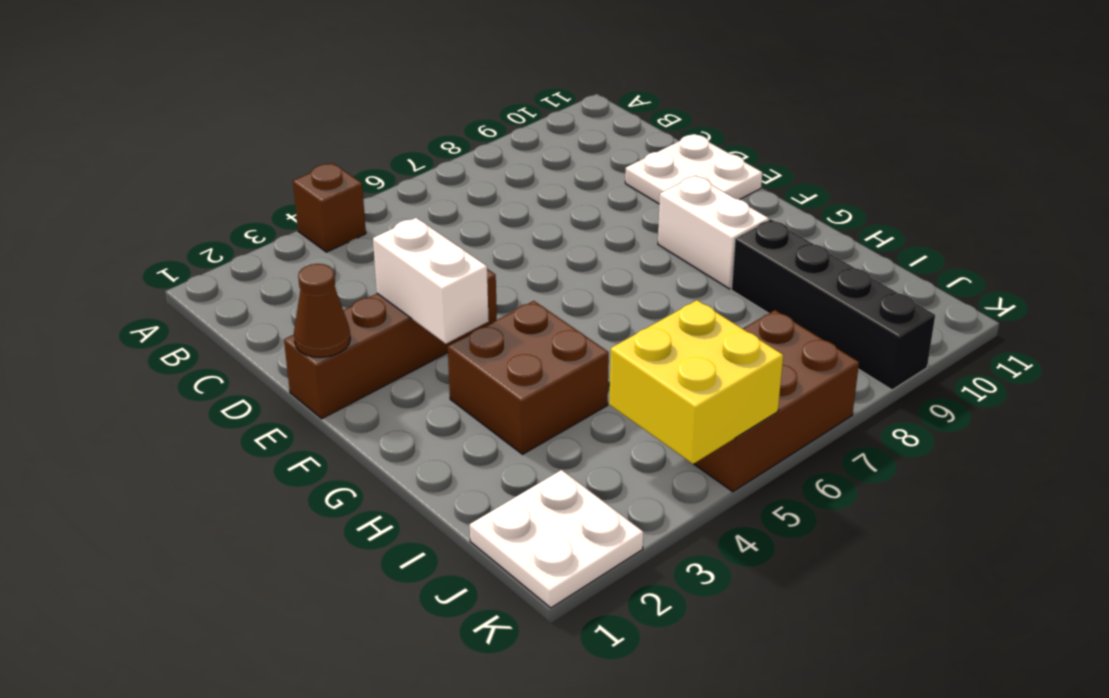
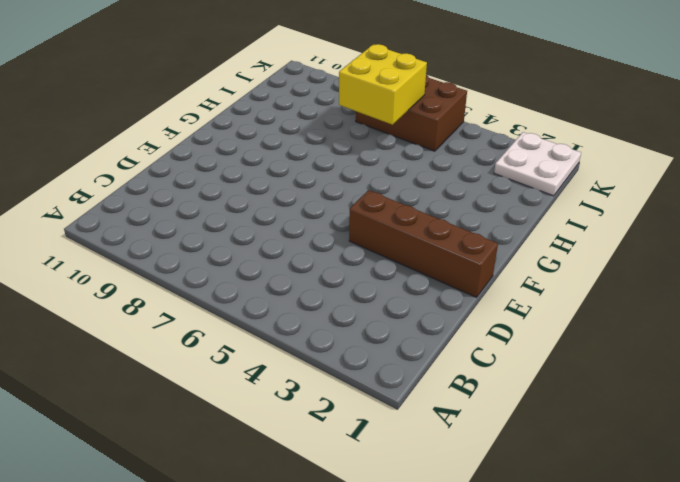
yellow 2x2 brick [339,44,427,125] -> yellow 2x2 brick moved to [609,300,783,464]
none -> brown 1x1 brick [293,163,366,252]
none -> white 2x2 plate [625,134,762,204]

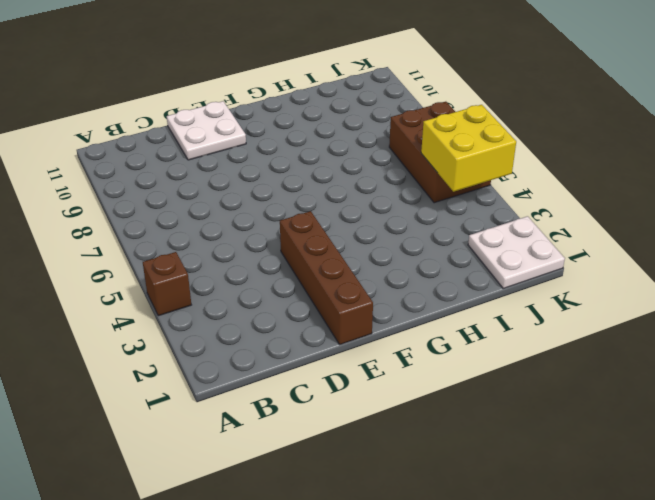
none -> white 1x2 brick [658,176,769,289]
none -> brown 2x2 brick [448,301,609,454]

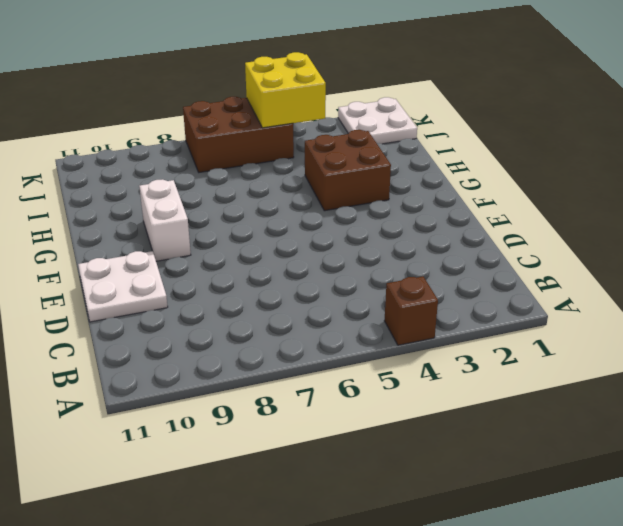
none -> brown 1x4 brick [284,269,497,419]
none -> black 1x4 brick [731,219,935,390]

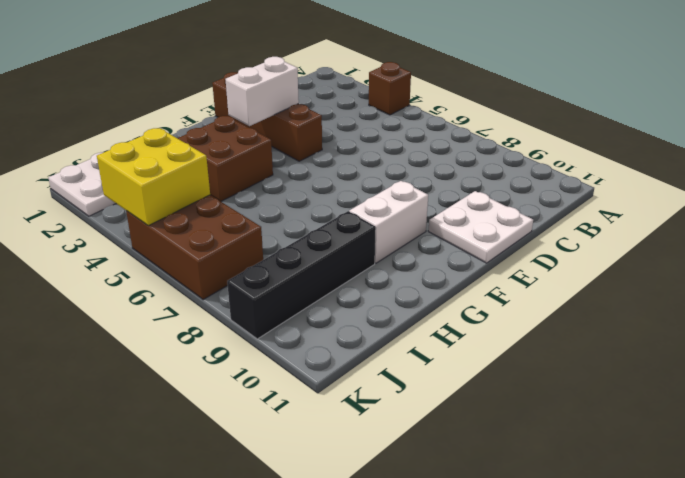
none -> brown 1x1 cone [294,264,350,357]

